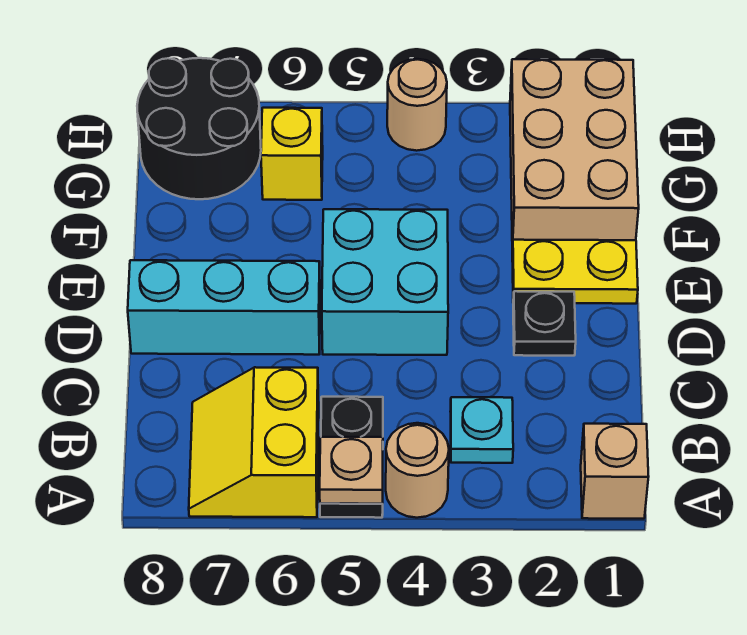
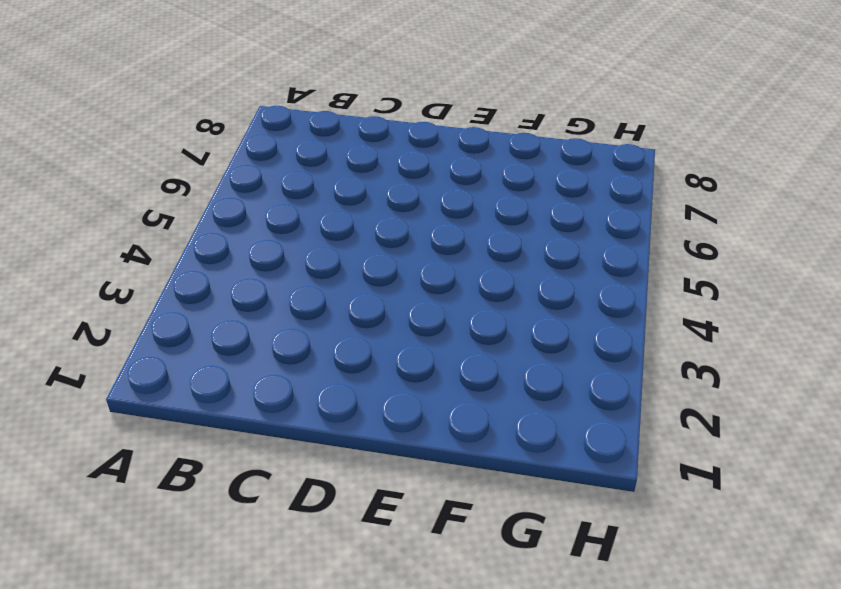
none -> tan 1x1 brick [581,424,649,519]
none -> tan 1x1 round brick [386,423,449,518]
none -> black 1x2 plate [320,397,383,518]

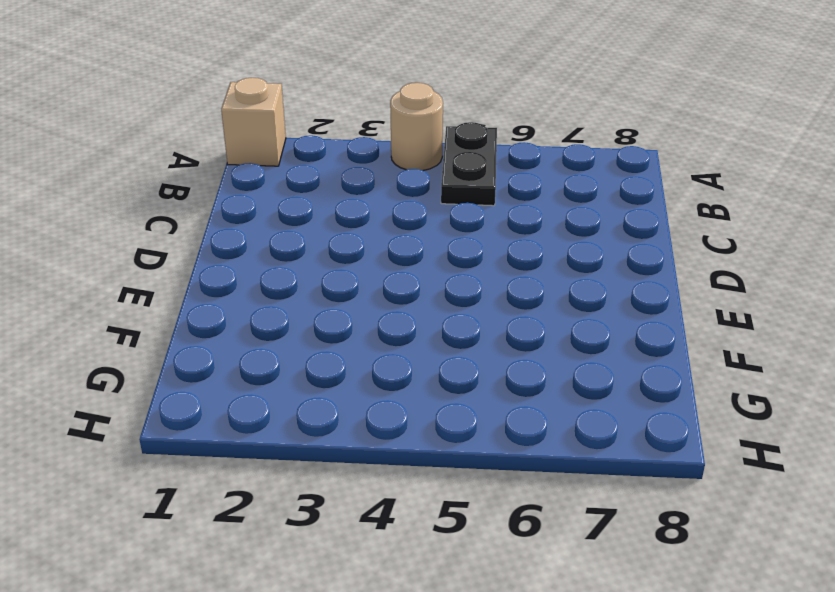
none -> yellow 2x2 slope [189,367,319,517]
none -> cyan 1x1 plate [450,397,513,463]
none -> black 1x1 plate [513,291,576,356]

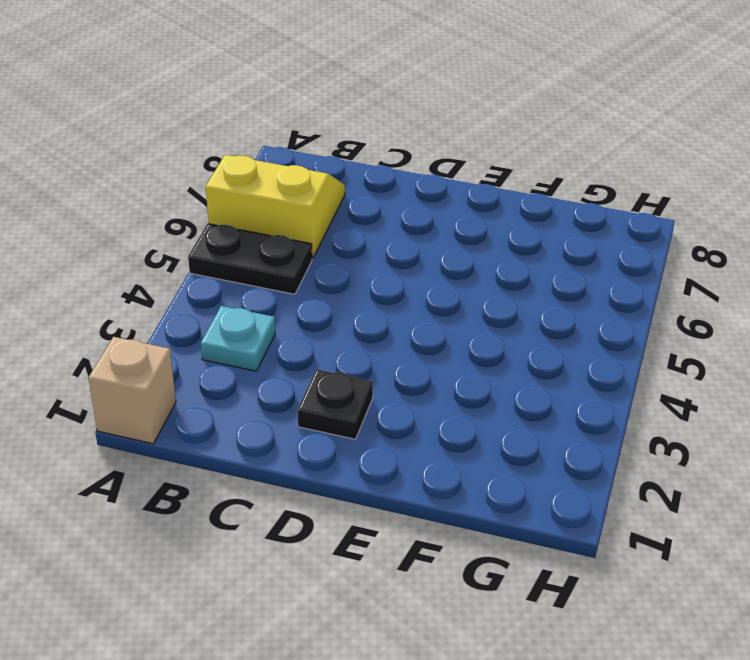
none -> tan 1x1 round brick [386,423,449,518]
none -> cyan 2x2 brick [322,209,448,355]
none -> cyan 1x3 brick [128,260,320,355]

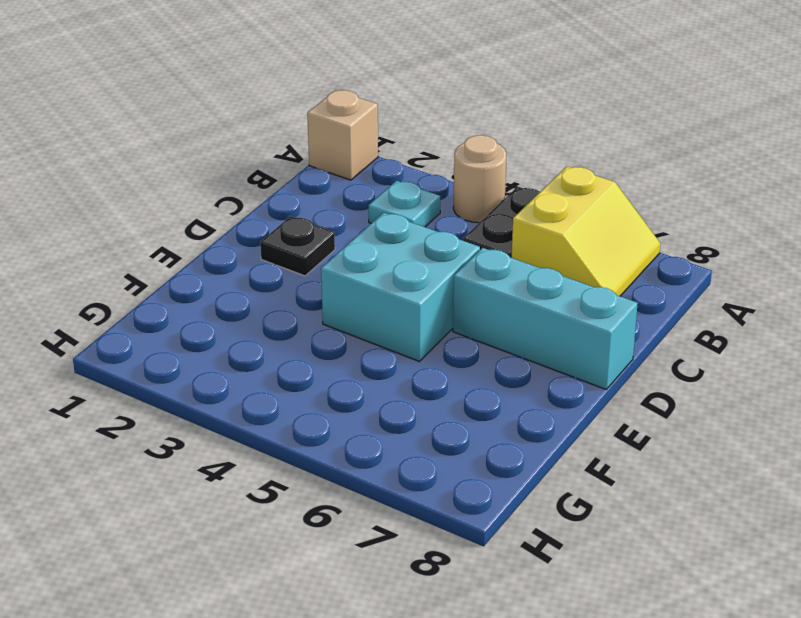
none -> yellow 1x2 plate [512,240,638,304]
none -> tan 2x3 brick [510,59,639,251]
none -> yellow 1x1 brick [261,108,323,200]

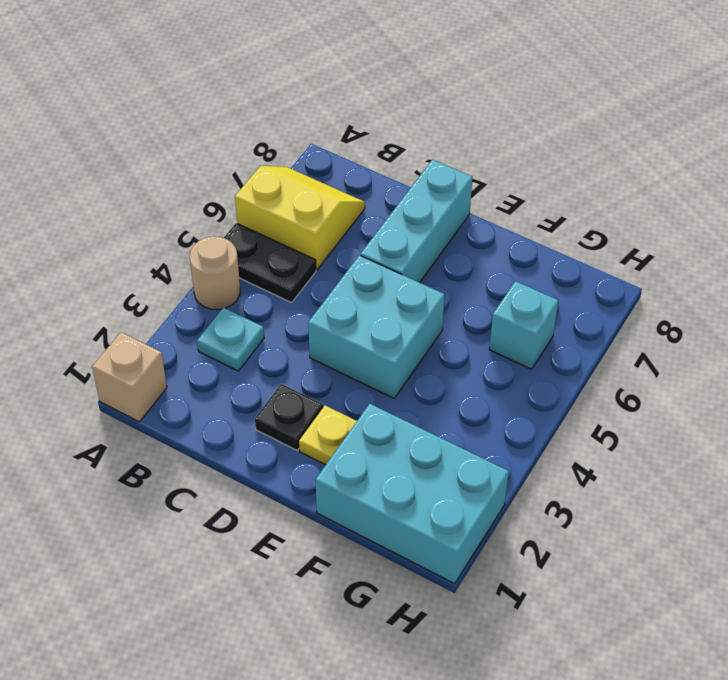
yellow 1x1 plate [299,405,357,465] -> yellow 1x2 plate [512,240,638,304]
cyan 2x3 brick [315,404,509,584] -> tan 2x3 brick [510,59,639,251]
cyan 1x1 brick [489,281,558,369] -> yellow 1x1 brick [261,108,323,200]
none -> black 2x2 round brick [137,58,261,199]
none -> tan 1x1 round brick [387,59,447,151]
none -> tan 1x1 plate [320,437,383,504]

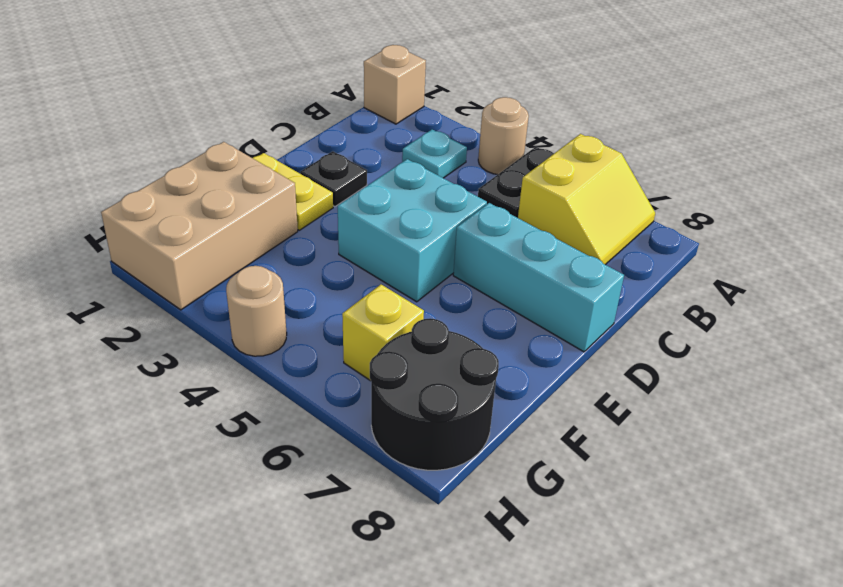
none -> tan 1x1 plate [320,437,383,504]

